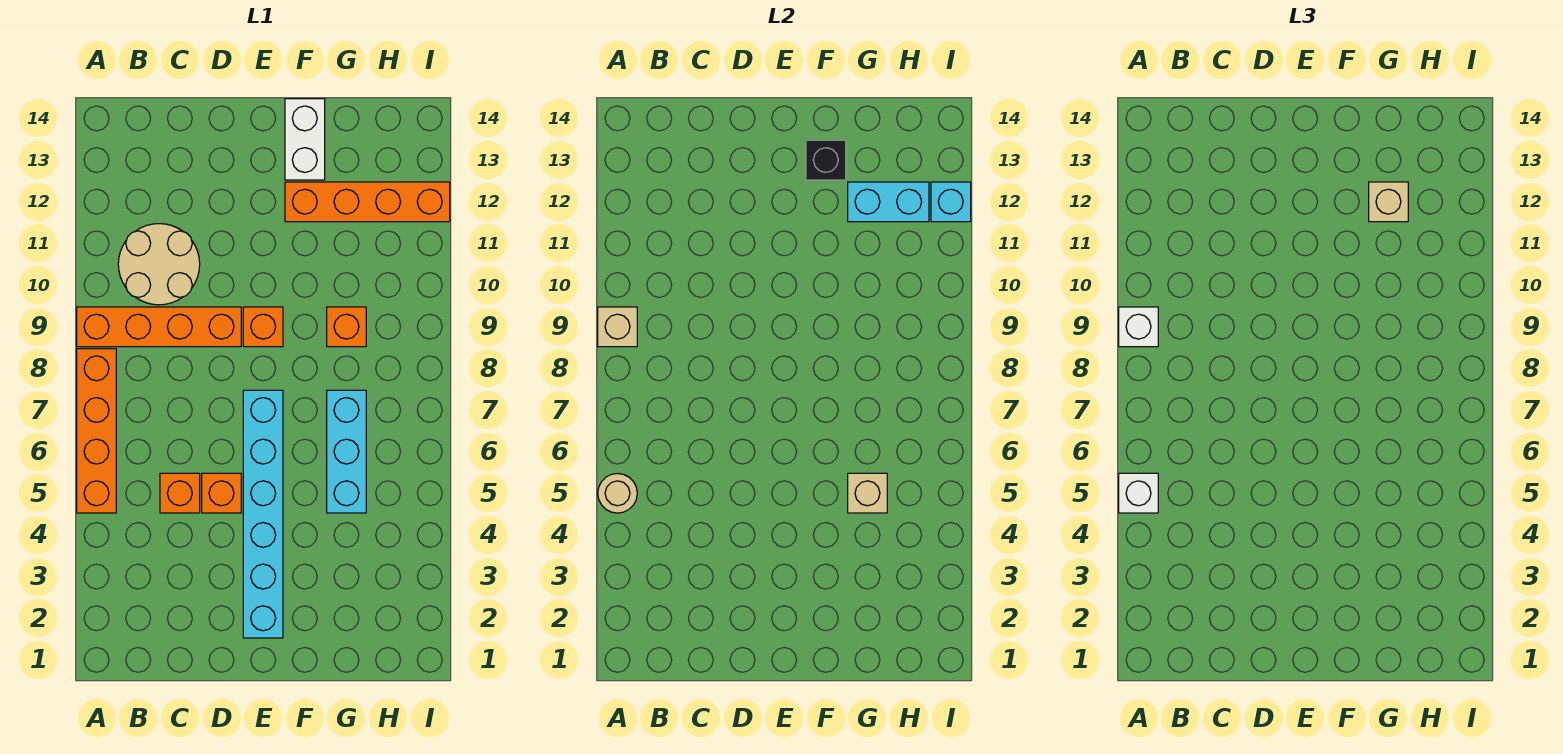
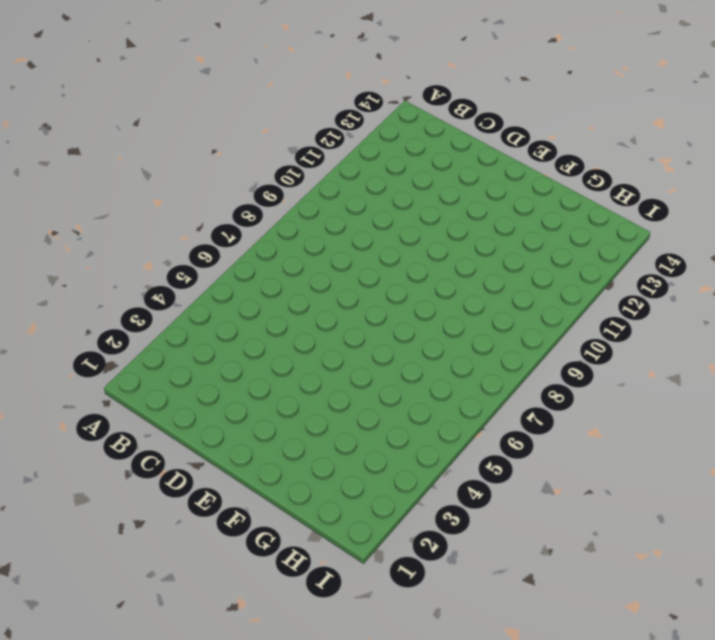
none -> orange 1x4 brick [77,349,116,513]
none -> orange 1x4 brick [77,307,241,347]
none -> tan 2x2 round brick [118,224,200,305]

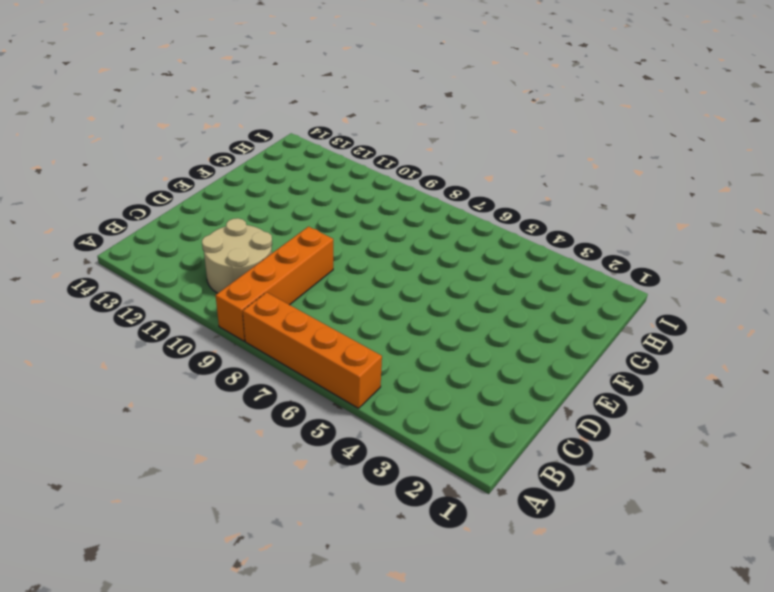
none -> orange 1x1 brick [160,473,200,513]
none -> orange 1x1 brick [202,473,241,513]
none -> cyan 1x6 brick [243,390,283,638]

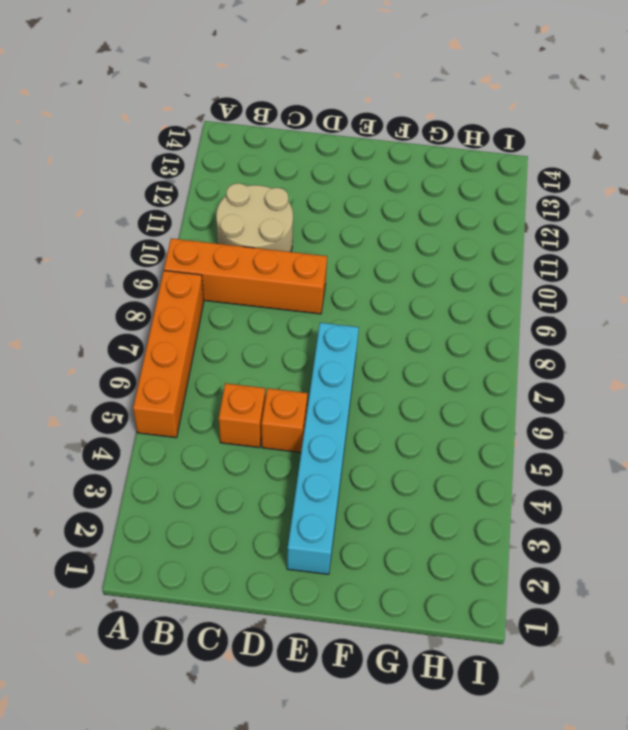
none -> orange 1x1 brick [243,307,283,347]
none -> orange 1x4 brick [285,182,450,222]
none -> white 1x2 brick [285,99,325,180]

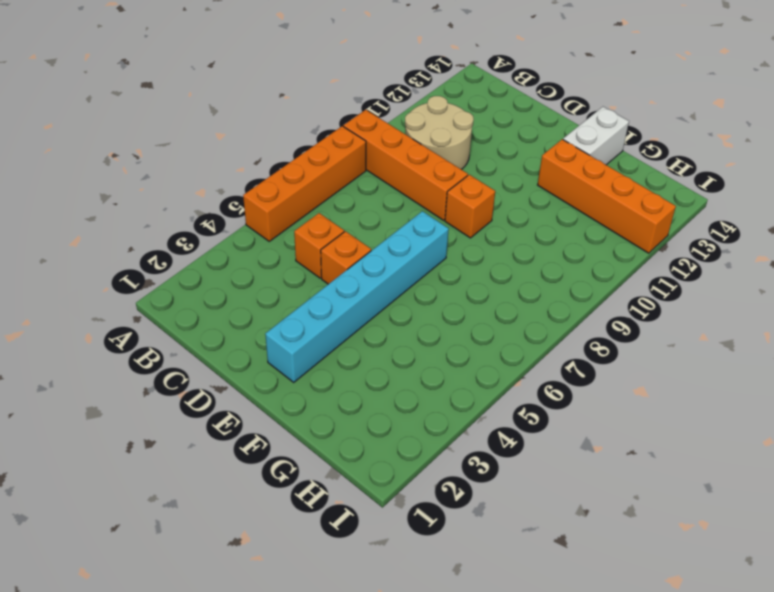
none -> cyan 1x3 brick [327,390,366,513]
none -> orange 1x1 brick [327,307,366,347]
none -> tan 1x1 round brick [598,474,637,513]

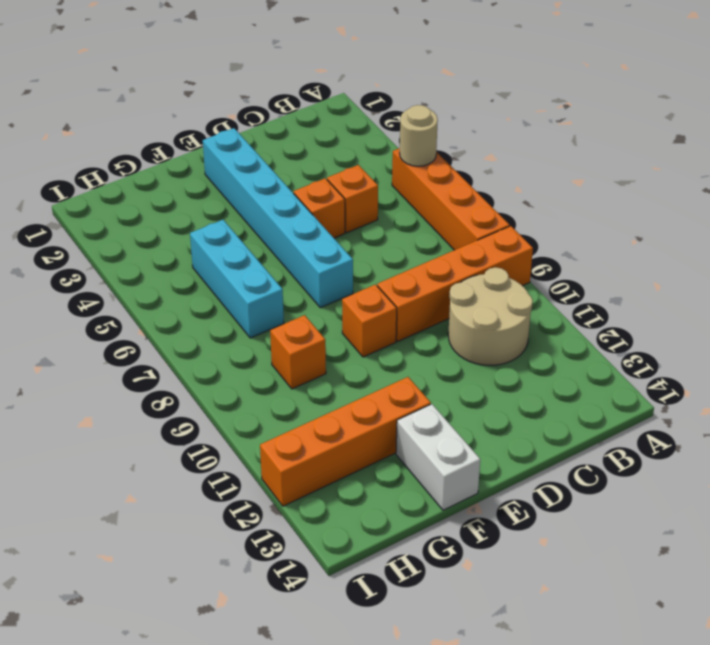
none -> tan 1x1 brick [598,307,637,347]
none -> black 1x1 brick [806,140,846,180]
none -> tan 1x1 brick [848,473,887,513]

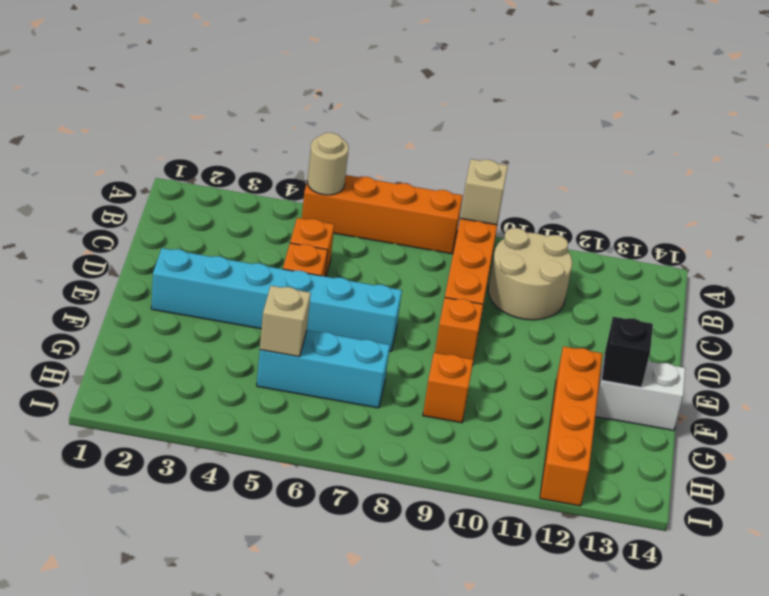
none -> cyan 1x2 brick [848,182,929,222]
none -> cyan 1x1 brick [931,182,971,222]
none -> white 1x1 brick [1119,473,1158,513]

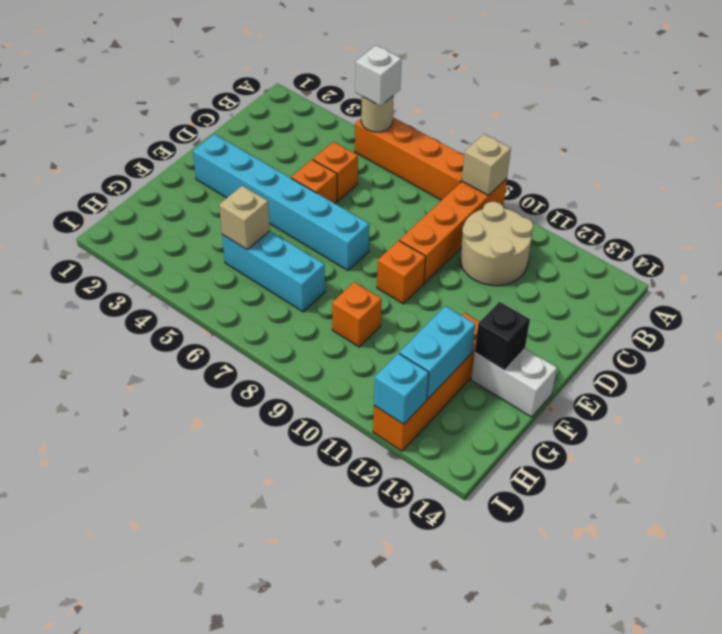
none -> white 1x1 brick [1119,307,1158,347]
none -> tan 1x1 brick [1369,182,1408,222]

